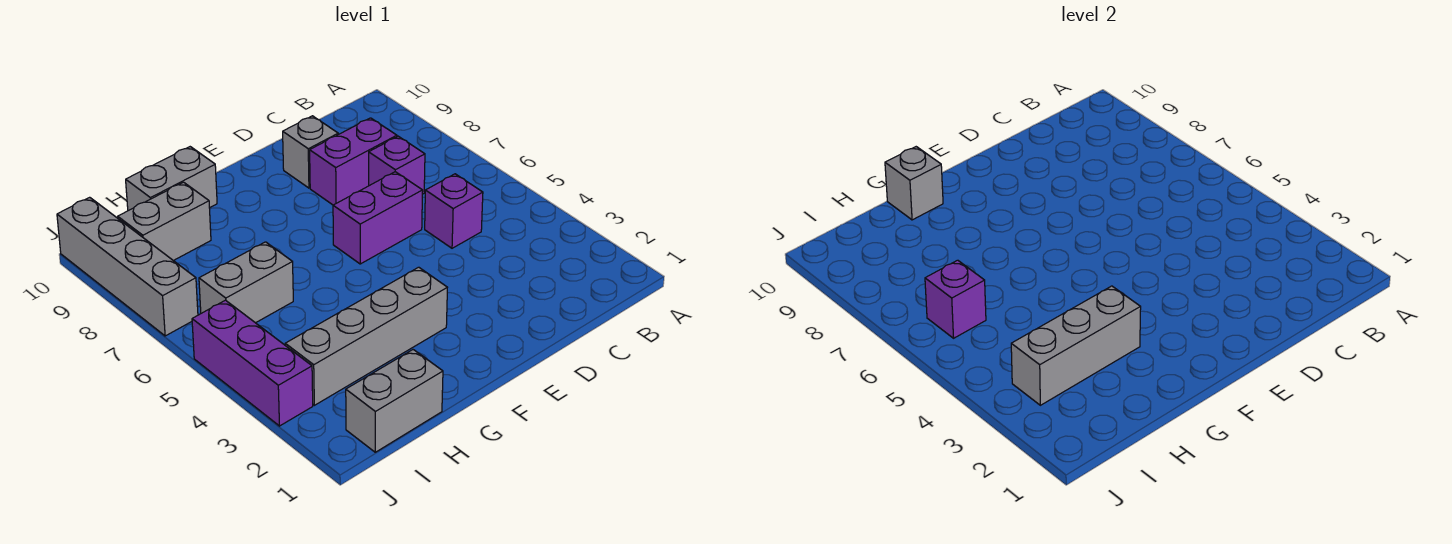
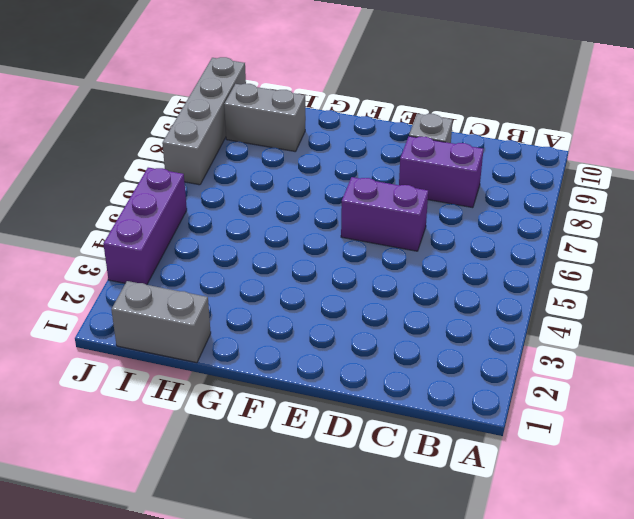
none -> purple 1x1 brick [425,174,483,248]
none -> purple 1x1 brick [369,136,425,194]
none -> grey 1x4 brick [285,267,447,405]

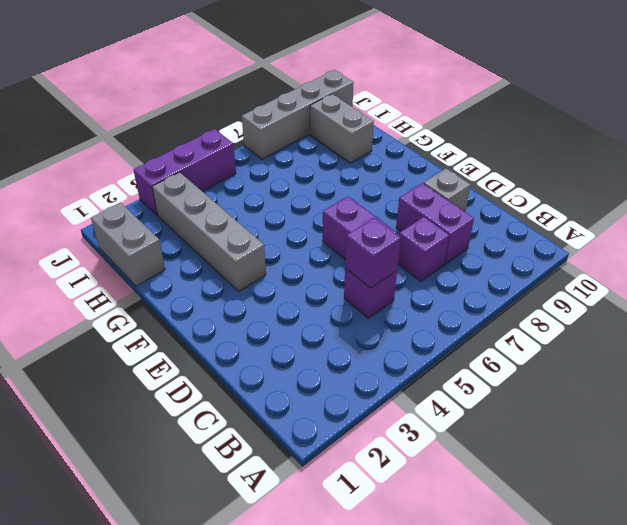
purple 1x1 brick [345,218,401,288] -> purple 1x1 brick moved to [925,260,986,338]
none -> grey 1x2 brick [126,147,217,211]
none -> grey 1x2 brick [199,242,293,323]
none -> grey 1x3 brick [1011,286,1141,405]

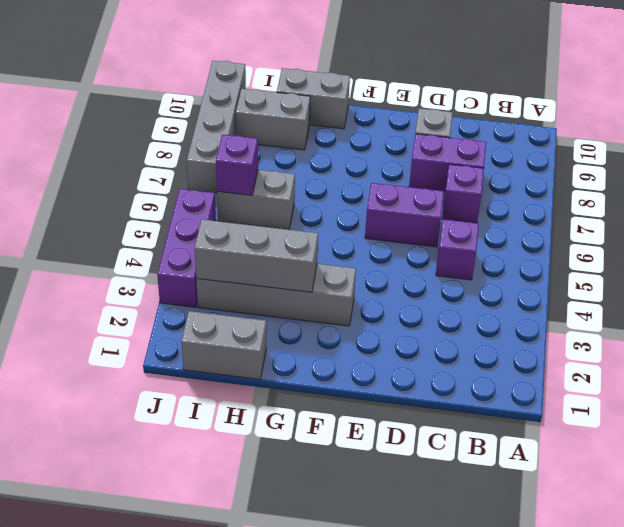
none -> grey 1x1 brick [885,147,943,220]

